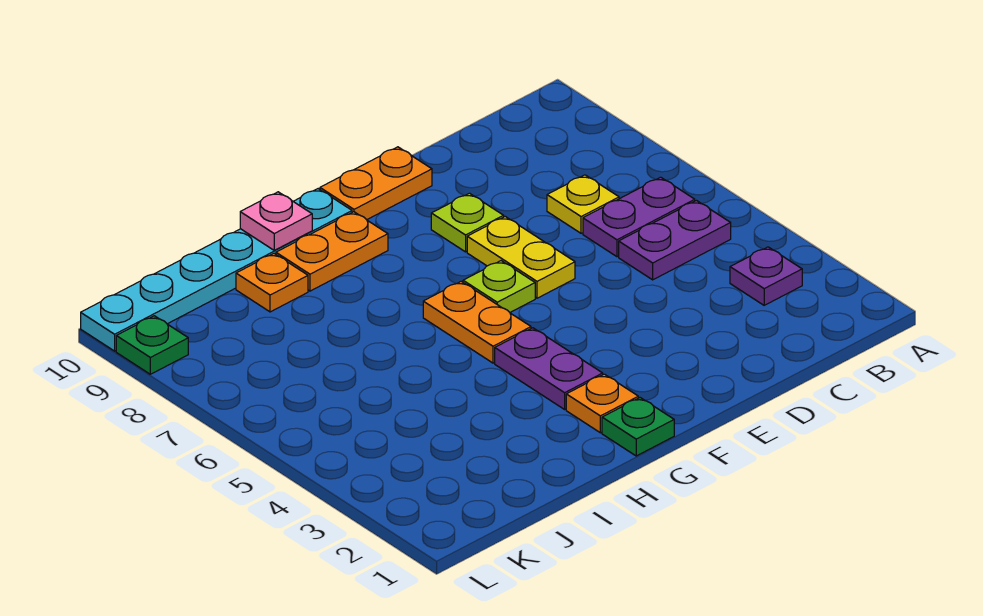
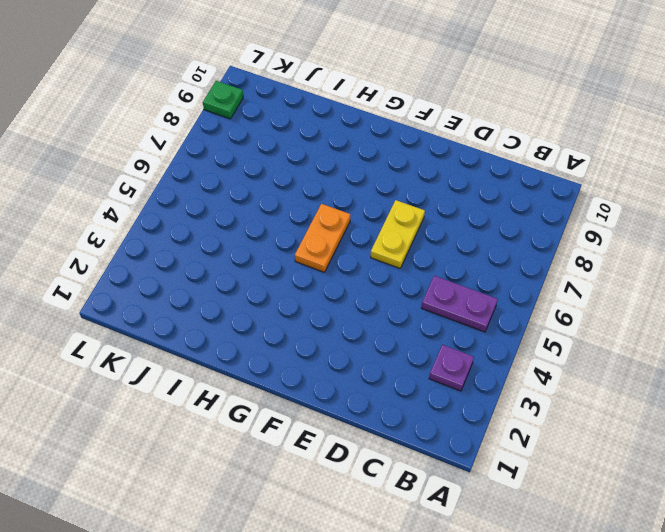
none -> purple 1x2 plate [583,177,695,257]
none -> yellow 1x1 plate [547,175,619,233]
none -> lime 1x1 plate [431,193,504,252]

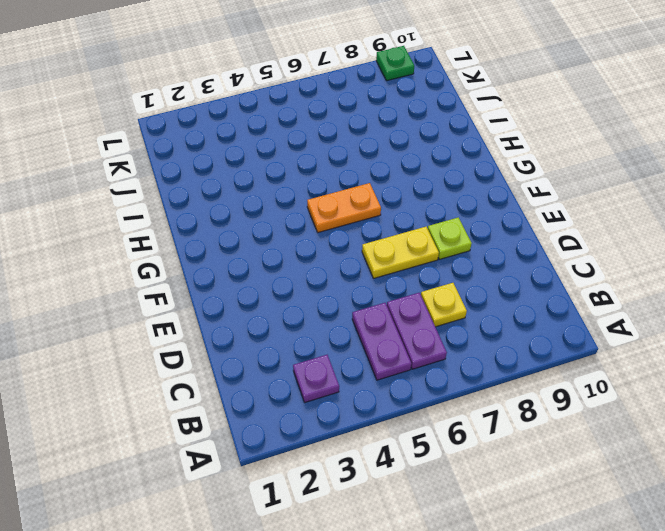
none -> orange 1x2 plate [320,147,432,220]
none -> lime 1x1 plate [463,261,535,312]
none -> green 1x1 plate [602,398,674,456]

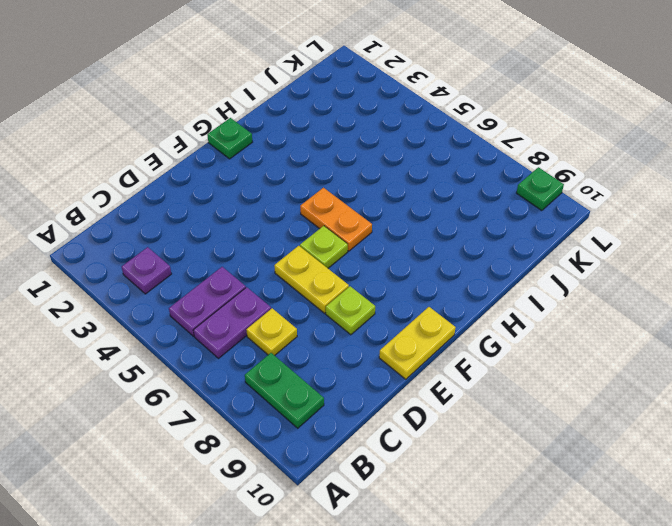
green 1x2 plate [245,353,324,428] -> none
yellow 1x2 plate [379,307,456,379] -> orange 1x2 plate [320,147,432,220]
none -> orange 1x1 plate [566,374,638,433]
none -> purple 1x2 plate [495,328,603,409]
none -> orange 1x2 plate [276,212,388,291]

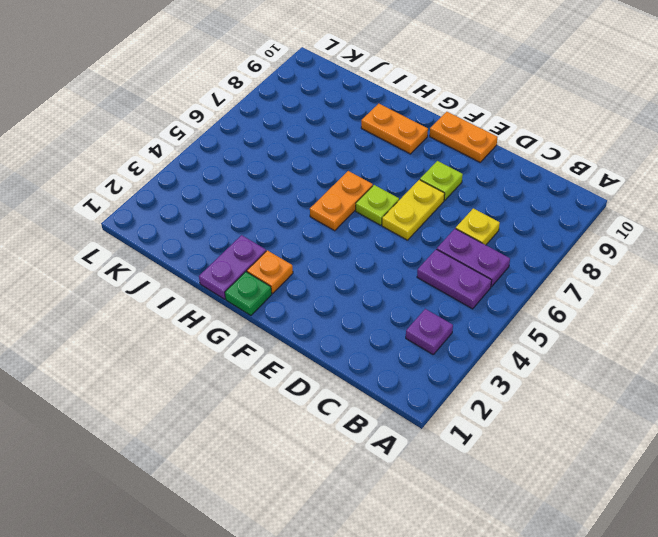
purple 1x2 plate [199,235,266,299] -> purple 1x2 plate moved to [495,328,603,409]
none -> cyan 1x6 plate [81,189,352,351]
none -> orange 1x1 plate [236,254,308,312]
none -> green 1x1 plate [116,316,188,374]

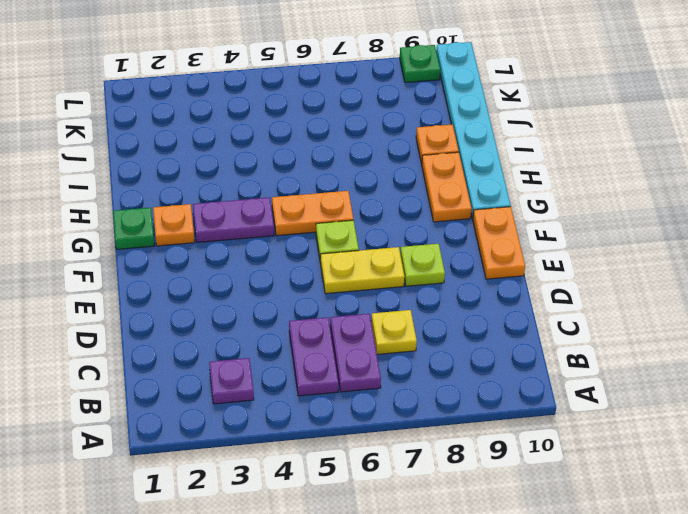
none -> pink 1x1 plate [240,192,312,250]

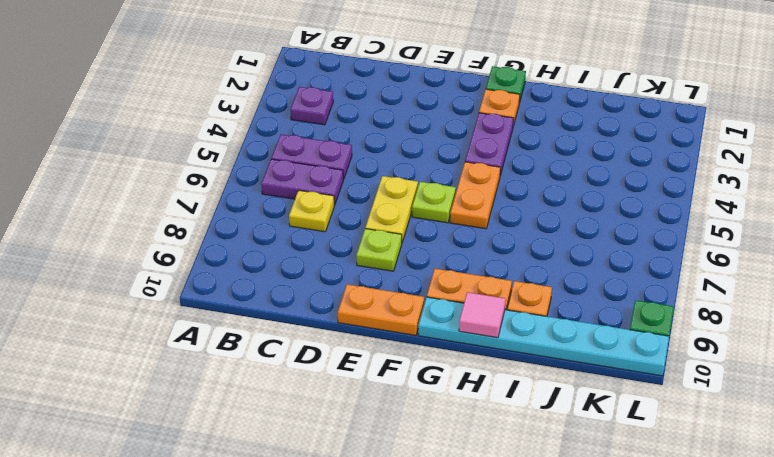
pink 1x1 tile [459,292,506,338] -> pink 1x1 plate [240,192,312,250]

